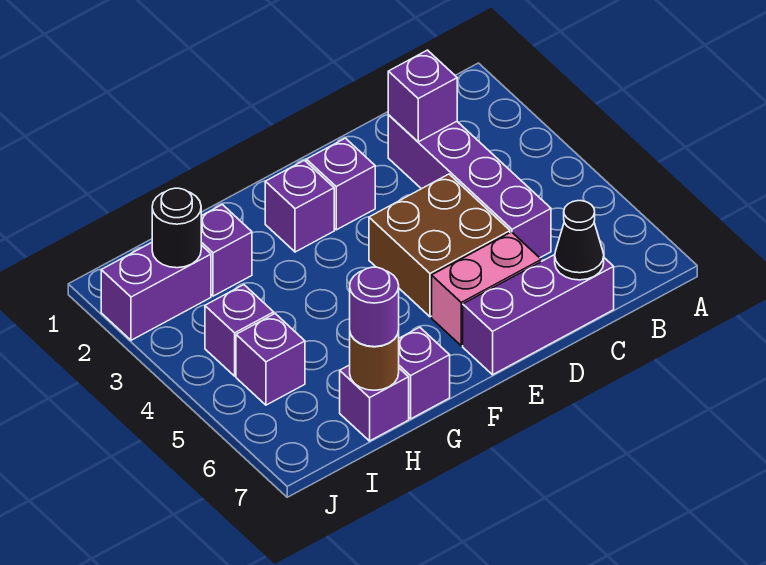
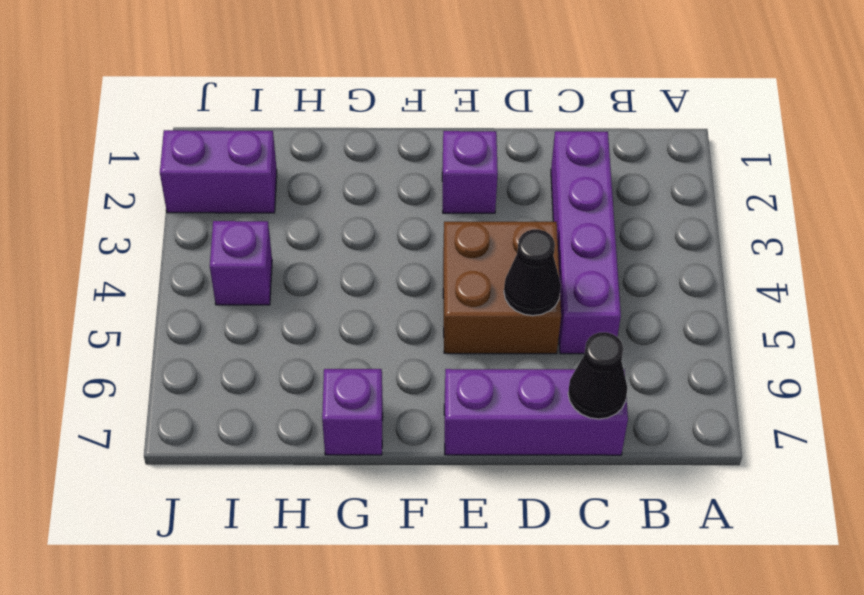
black 1x1 cone [504,229,561,316] -> none
none -> pink 1x2 brick [432,232,541,346]
none -> purple 1x1 brick [265,160,334,252]
none -> purple 1x1 brick [201,204,252,296]

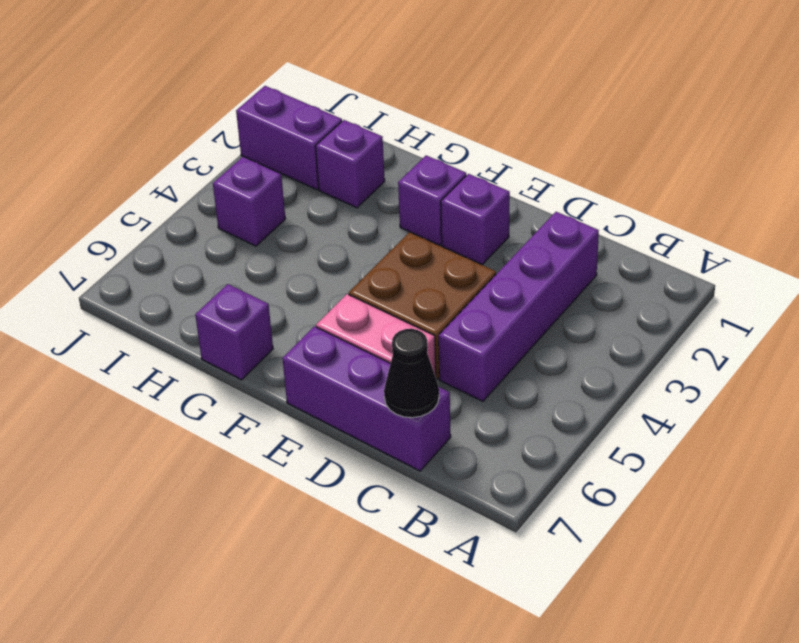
none -> purple 1x1 brick [340,365,409,441]
none -> purple 1x1 brick [236,314,305,405]
none -> purple 1x1 brick [388,50,457,142]

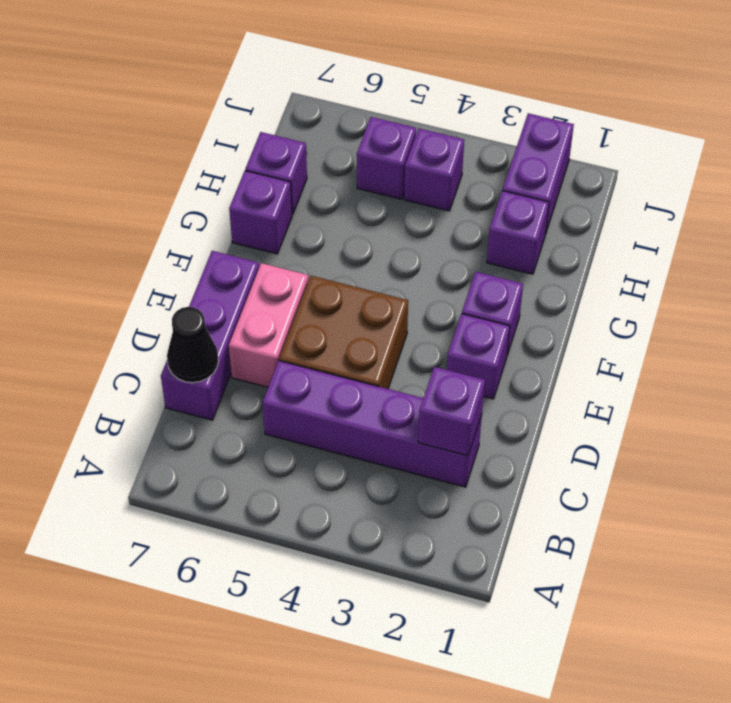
none -> brown 1x1 round brick [350,331,399,390]
none -> black 1x1 round brick [152,188,201,268]
none -> purple 1x1 round brick [350,267,399,347]

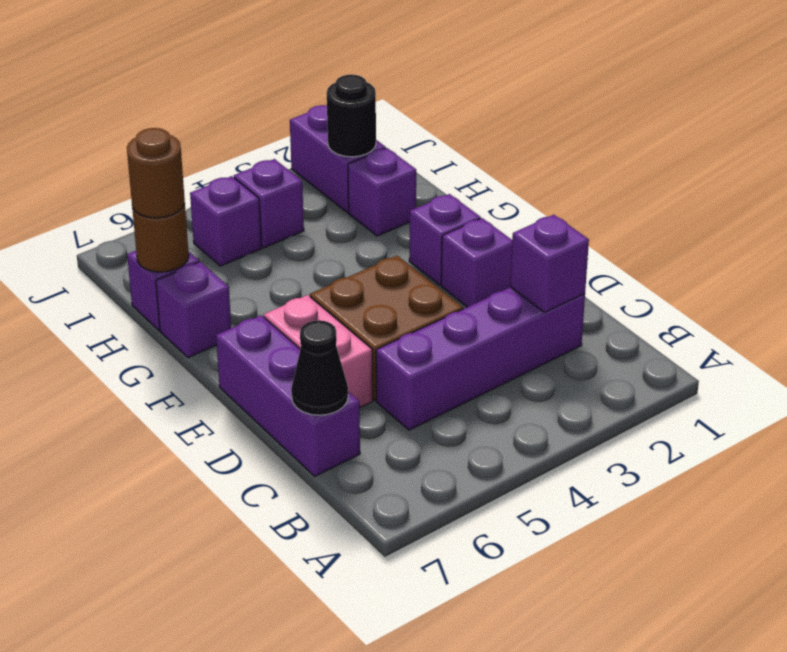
brown 1x1 round brick [127,128,185,218] -> purple 1x1 round brick [350,267,399,347]

